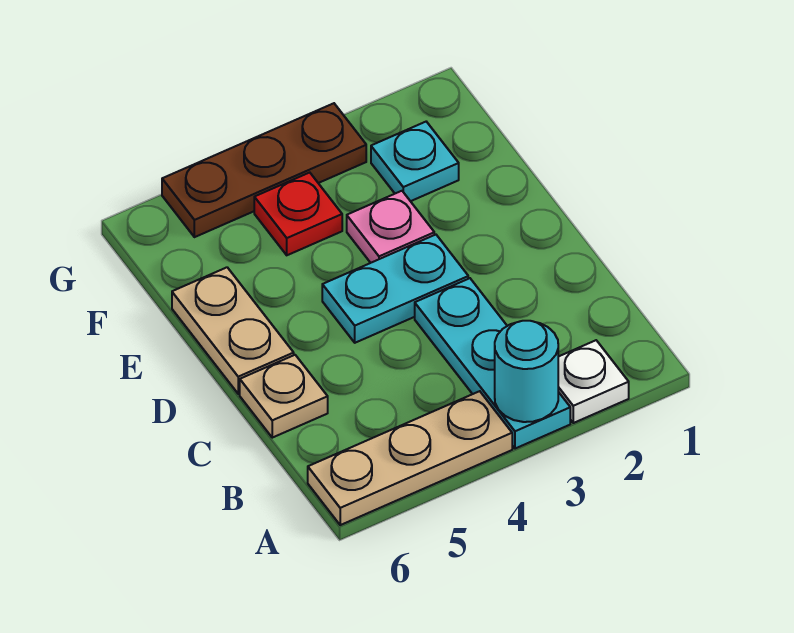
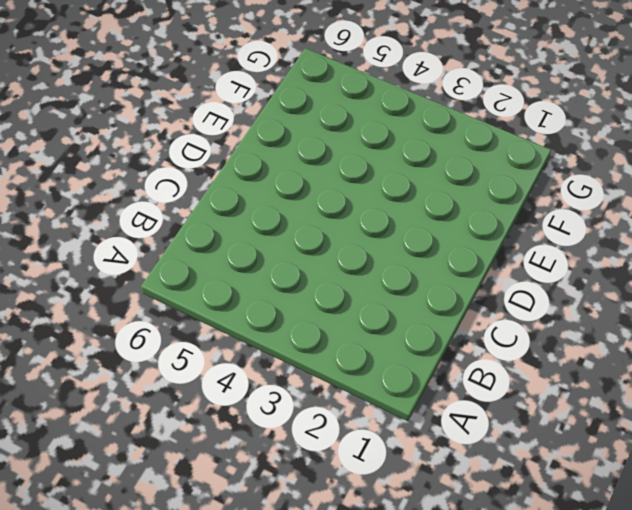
none -> white 1x1 plate [558,340,629,423]
none -> cyan 1x3 plate [415,278,570,449]

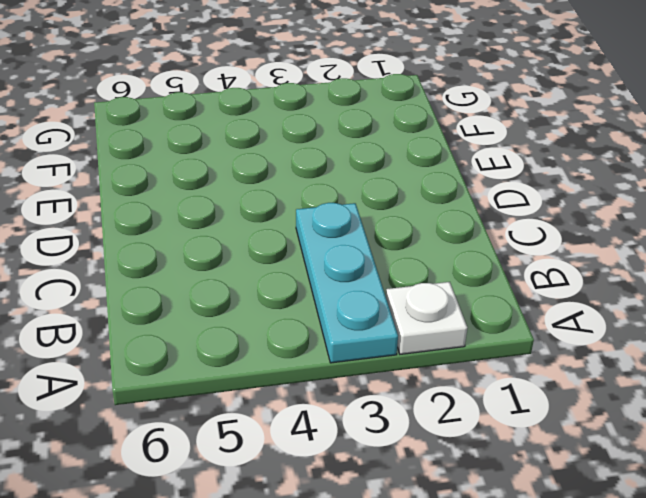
none -> tan 1x3 plate [308,391,512,525]
none -> tan 1x1 plate [240,355,328,438]

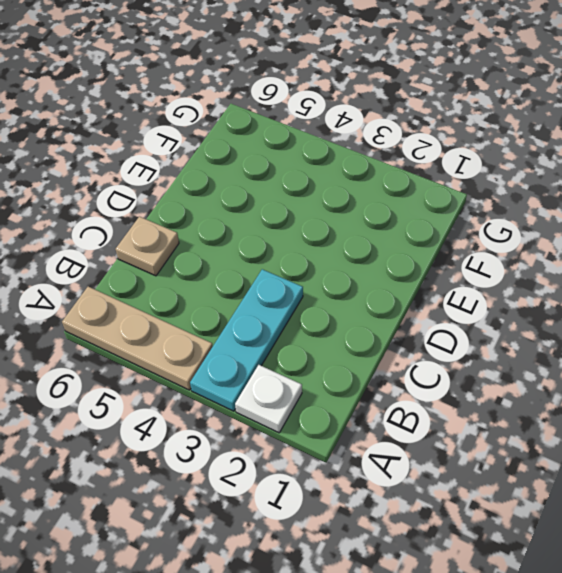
none -> cyan 1x2 plate [322,235,468,343]
none -> tan 1x2 plate [172,267,294,394]

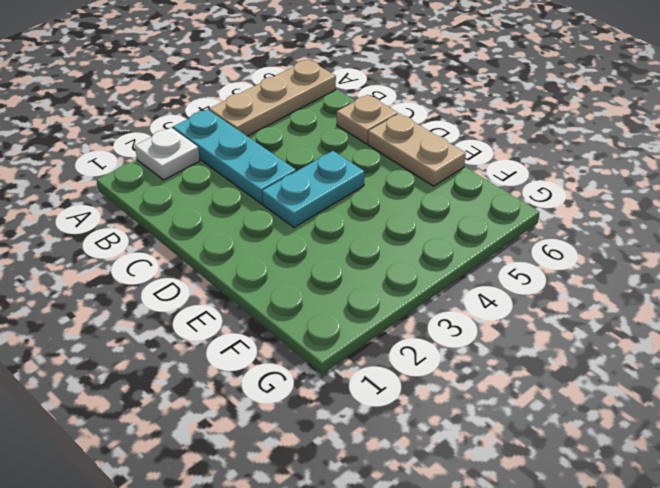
none -> pink 1x1 plate [347,191,434,263]
none -> cyan 1x1 plate [371,122,459,201]

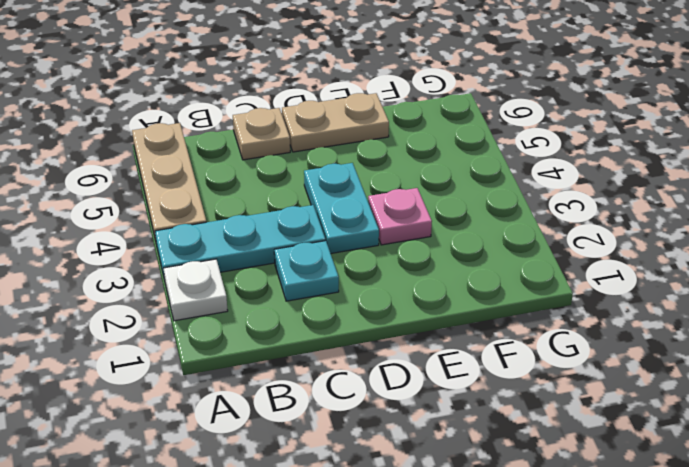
cyan 1x1 plate [274,241,339,301] -> cyan 1x1 plate moved to [371,122,459,201]
none -> red 1x1 plate [254,173,342,255]
none -> brown 1x3 plate [162,103,366,237]

